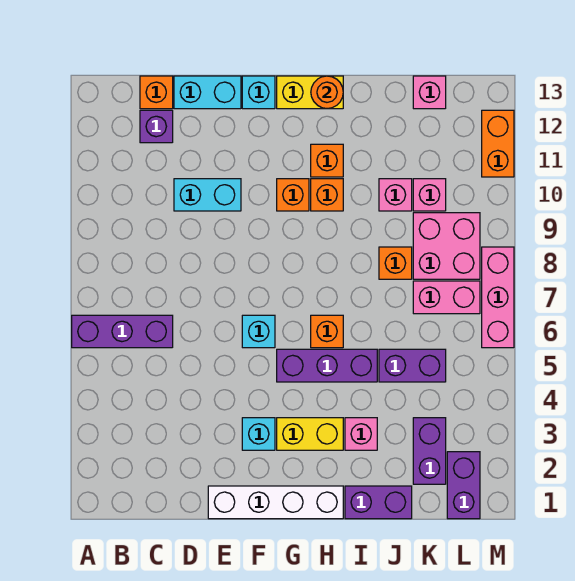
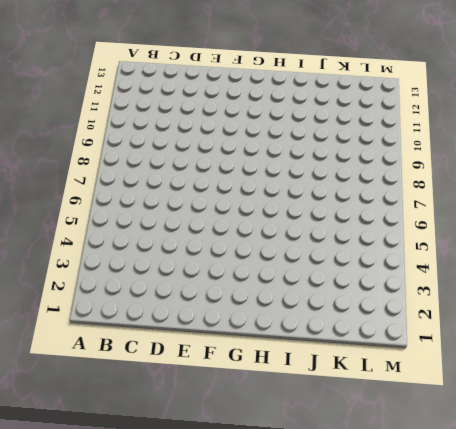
none -> purple 1x3 brick [72,315,173,348]
none -> purple 1x1 brick [140,110,173,143]
none -> orange 1x1 brick [140,76,173,109]
none -> cyan 1x2 brick [174,179,241,211]

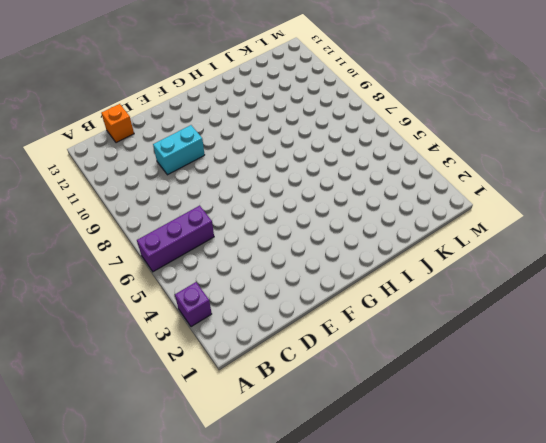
purple 1x1 brick [175,282,212,327] -> purple 1x1 brick moved to [140,110,173,143]
none -> cyan 1x2 brick [174,76,241,109]
none -> white 1x4 brick [208,486,343,519]
none -> cyan 1x1 brick [242,418,275,450]
none -> cyan 1x1 brick [242,315,275,348]

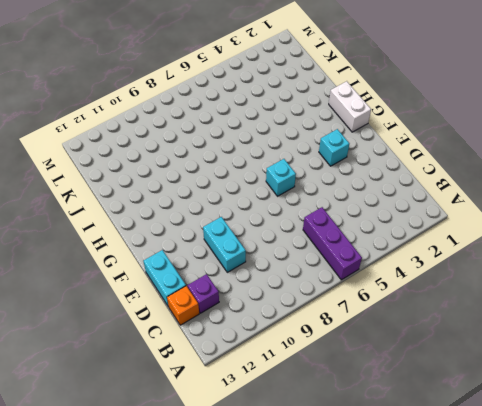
white 1x2 brick [329,81,371,132] -> white 1x4 brick [208,486,343,519]
none -> cyan 1x1 brick [242,76,275,109]
none -> yellow 1x2 brick [277,418,343,450]
none -> purple 1x3 brick [277,349,377,382]
none -> orange 1x1 brick [277,179,309,211]

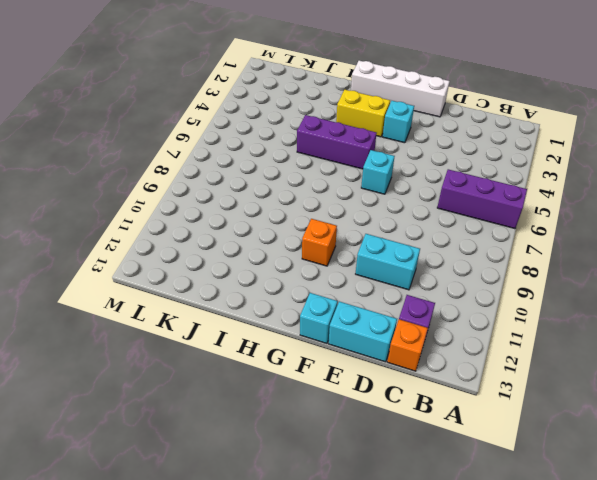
none -> yellow 1x2 brick [277,76,343,109]
none -> orange 1x1 brick [311,315,343,348]
none -> orange 1x1 brick [311,179,343,211]
none -> orange 1x1 brick [311,144,343,177]

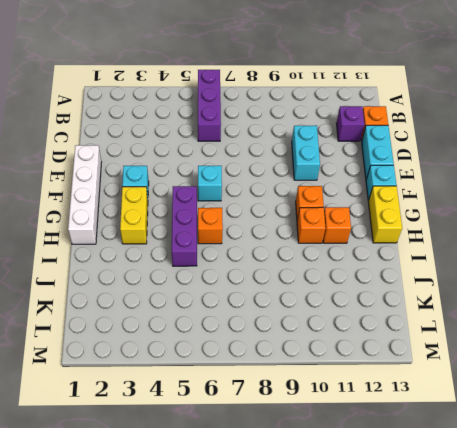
none -> purple 1x2 brick [345,486,412,519]
none -> pink 1x1 brick [345,418,377,450]
none -> purple 1x2 brick [379,349,446,382]
none -> orange 1x1 brick [379,247,412,279]

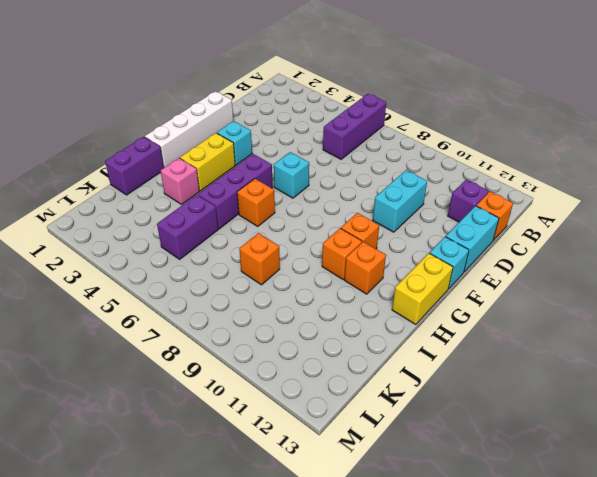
none -> pink 1x1 brick [379,179,412,211]
none -> purple 1x2 brick [413,418,446,484]
none -> pink 1x2 brick [413,281,480,314]
none -> pink 2x2 brick [413,213,480,279]

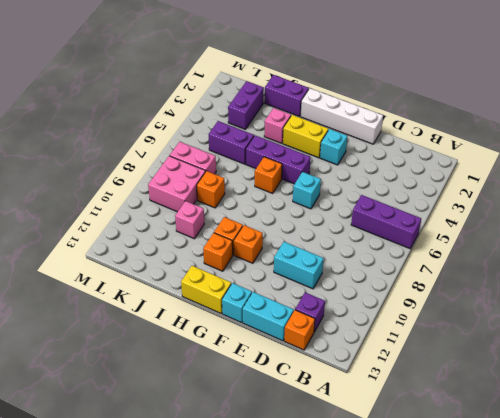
none -> pink 1x1 brick [413,179,446,211]
none -> pink 1x1 brick [413,76,446,109]
none -> purple 1x2 brick [447,452,480,519]
none -> pink 1x3 brick [482,247,514,348]

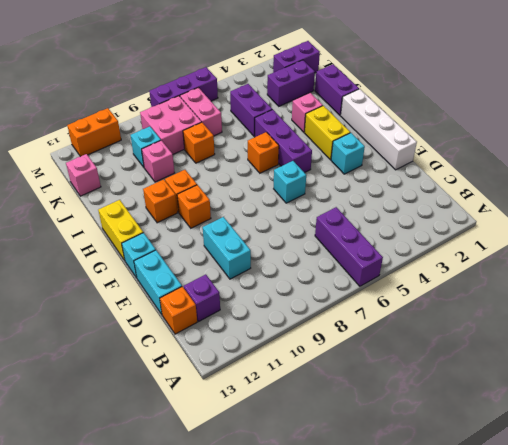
cyan 1x1 brick [130,127,161,167] -> pink 1x1 brick [413,179,446,211]
purple 1x3 brick [149,67,218,107] -> pink 1x3 brick [482,247,514,348]
none -> orange 1x1 round brick [311,76,343,109]

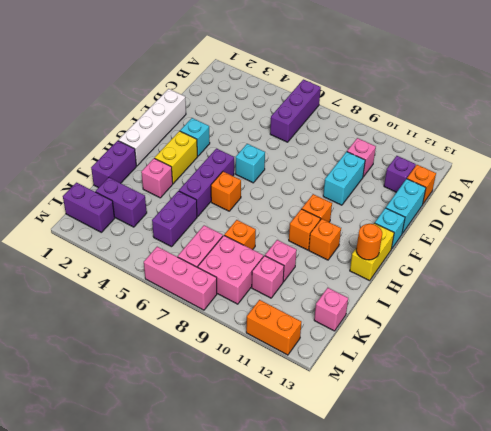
pink 1x1 brick [347,138,376,177] -> none

